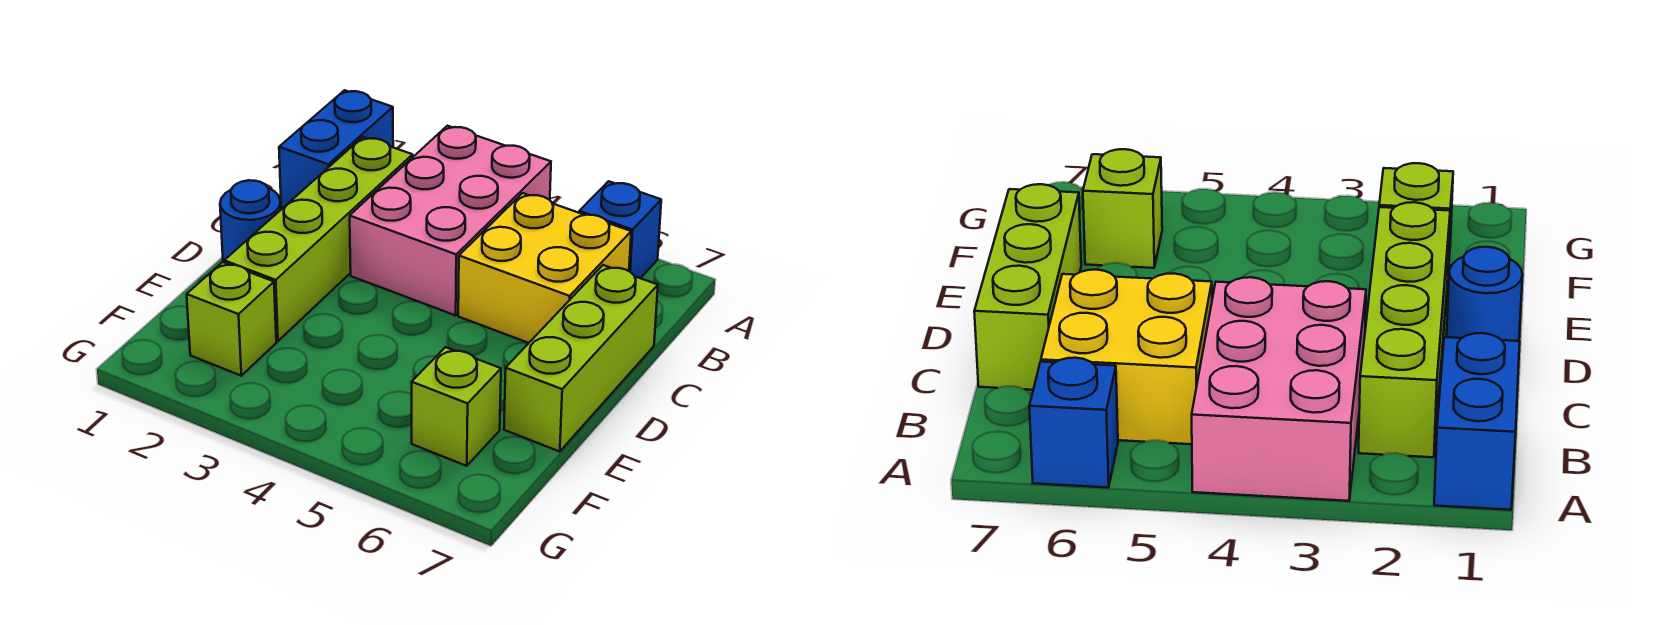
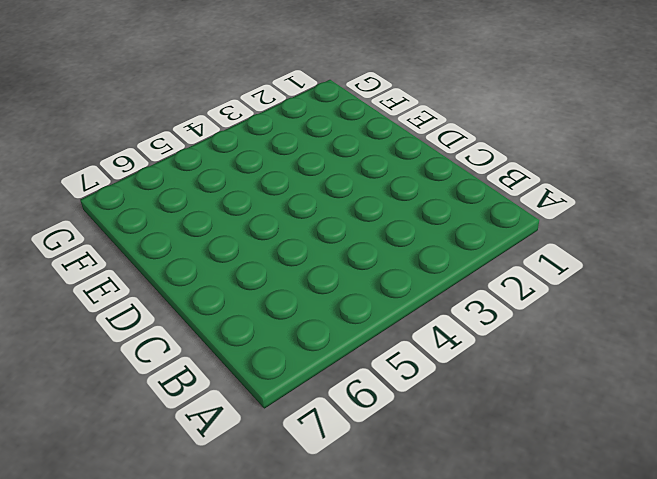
none -> blue 1x2 brick [279,90,393,207]
none -> pink 2x3 brick [350,126,551,315]

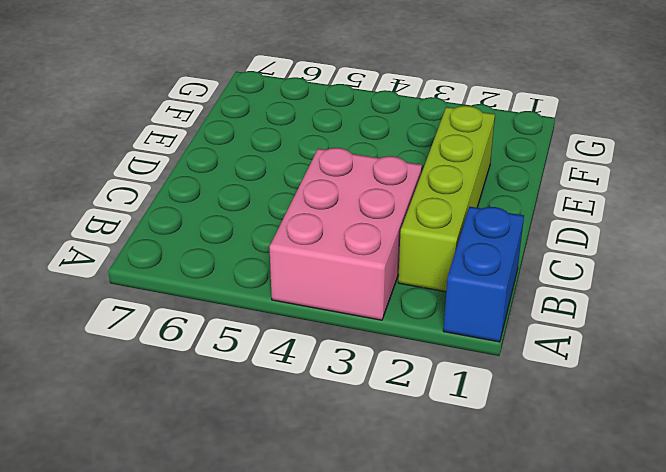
none -> blue 1x1 brick [579,181,661,278]
none -> yellow 2x2 brick [458,193,631,343]

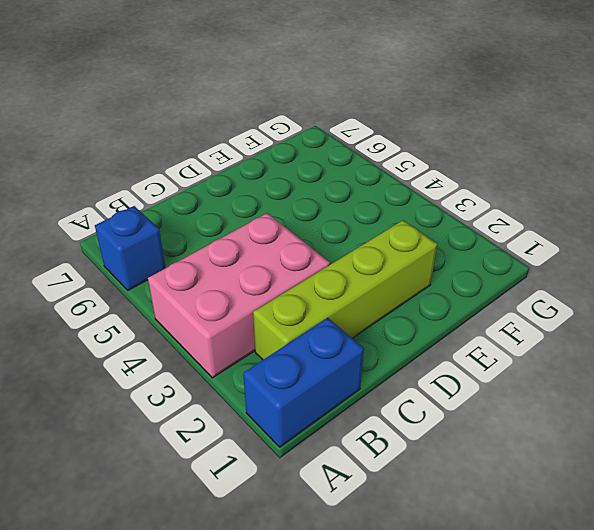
none -> yellow 2x2 brick [458,193,631,343]
none -> lime 1x3 brick [504,265,658,452]

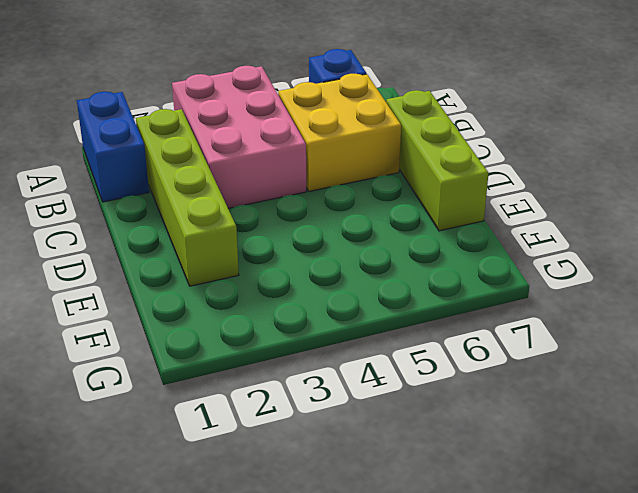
none -> blue 1x1 round brick [220,180,281,262]
none -> lime 1x1 brick [187,262,276,376]

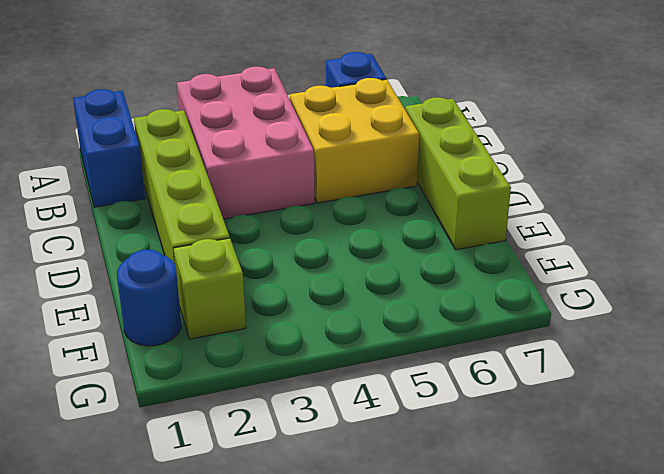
blue 1x1 round brick [117,250,181,346] -> blue 1x1 round brick moved to [220,180,281,262]
none -> lime 1x1 brick [412,347,501,466]

